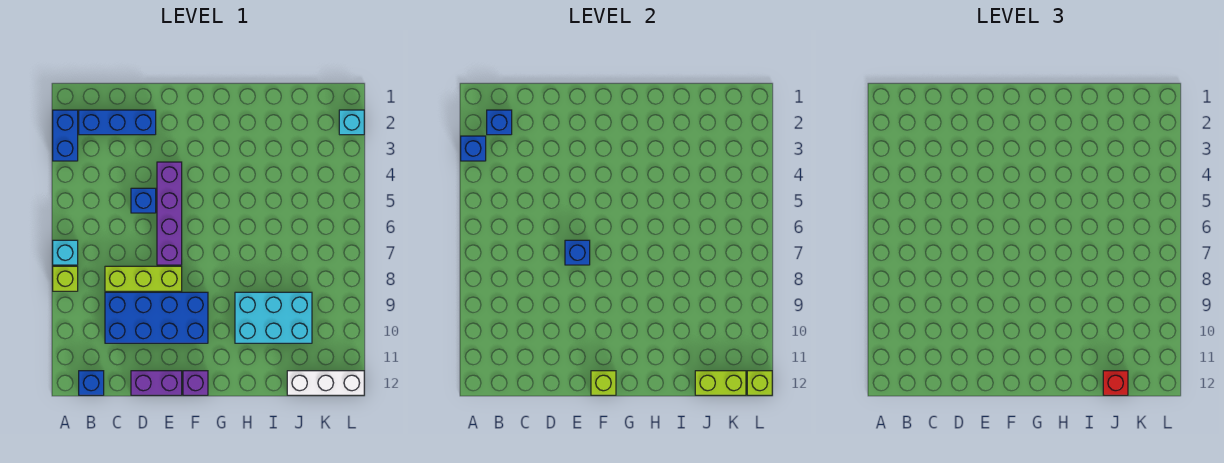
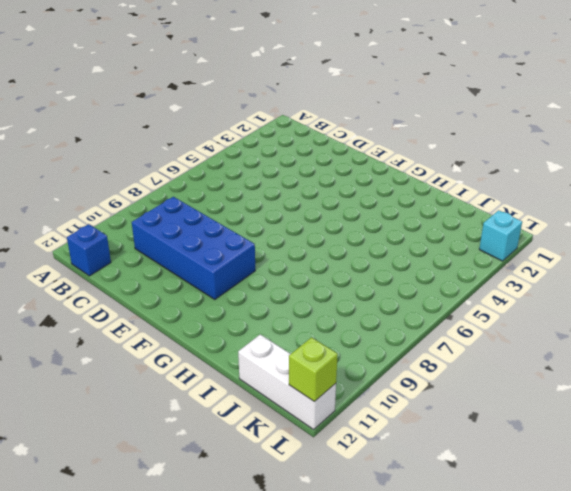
none -> blue 1x2 brick [53,110,78,161]
none -> cyan 1x1 brick [53,240,78,265]
none -> lime 1x1 brick [53,266,78,291]

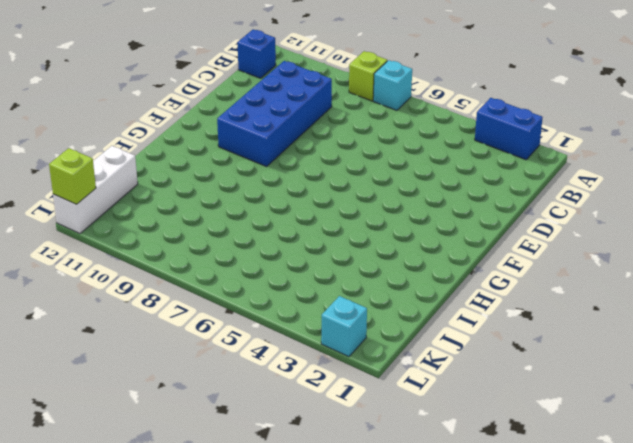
none -> blue 1x3 brick [79,110,156,135]
none -> lime 1x3 brick [105,266,182,291]
none -> blue 1x1 brick [131,188,156,213]

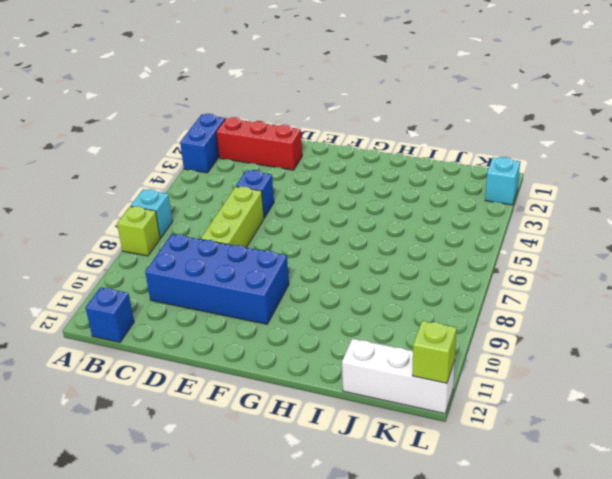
red 1x3 brick [216,117,302,170] -> blue 1x3 brick [79,110,156,135]
lime 1x3 brick [201,187,264,248] -> lime 1x3 brick turned to [105,266,182,291]
none -> purple 1x2 brick [131,371,182,395]
none -> purple 1x4 brick [157,162,182,265]
none -> purple 1x1 brick [183,371,208,395]

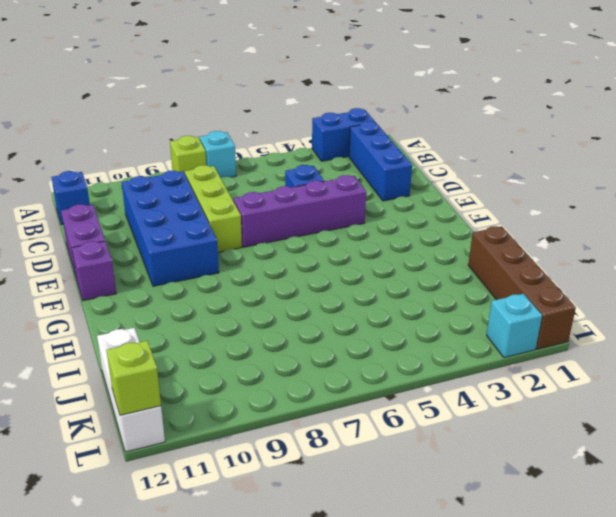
brown 1x4 brick [468,226,576,349] -> none
none -> cyan 2x3 brick [235,292,312,343]
none -> blue 1x1 brick [461,136,486,161]
none -> blue 1x1 brick [487,110,512,135]

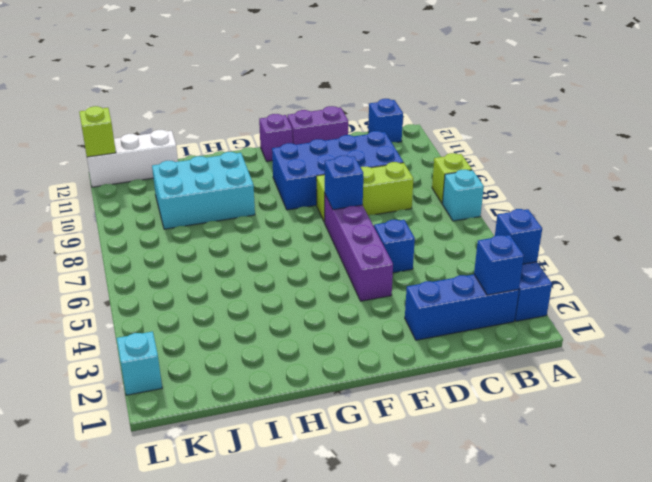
none -> lime 1x1 brick [591,371,616,395]
none -> lime 1x2 brick [695,371,746,395]
none -> red 1x1 brick [1103,371,1128,395]

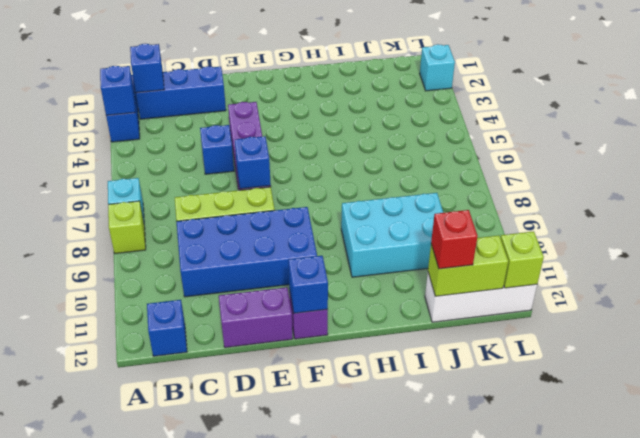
blue 1x1 brick [288,256,328,313] -> lime 1x1 brick [591,371,616,395]

